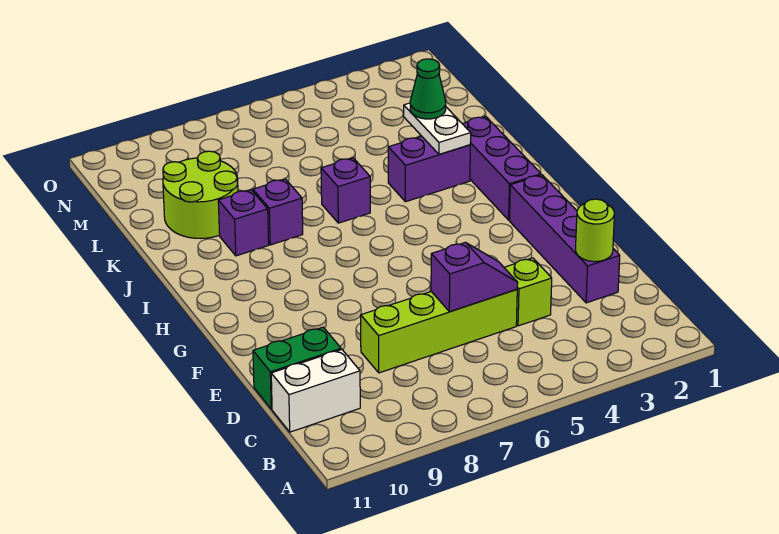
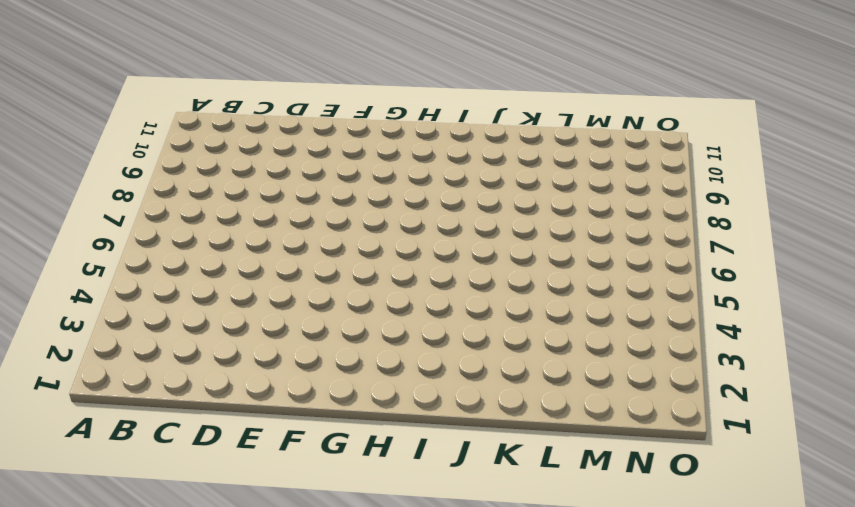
none -> white 1x2 brick [271,350,360,432]
none -> purple 1x4 brick [510,175,620,303]
none -> lime 1x1 brick [504,258,552,326]

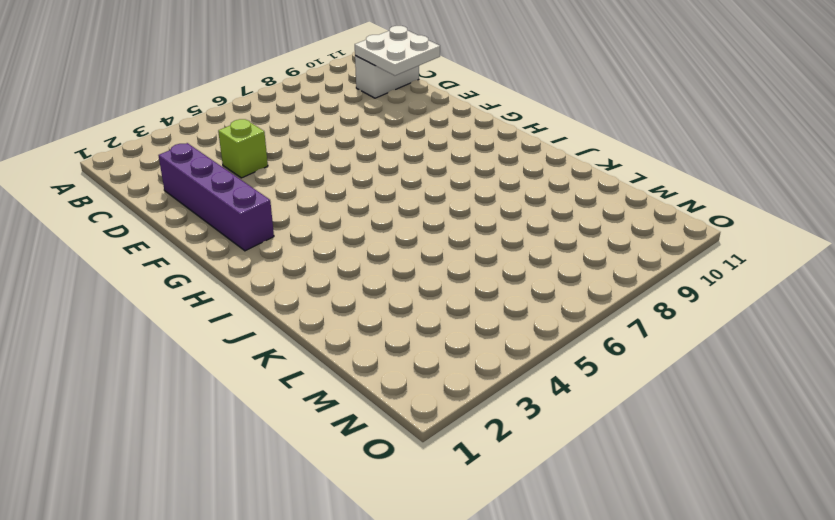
white 2x2 plate [355,26,440,76] -> none
none -> lime 1x4 brick [361,289,517,373]
none -> green 1x2 brick [253,327,341,409]
none -> purple 1x3 brick [463,116,541,220]

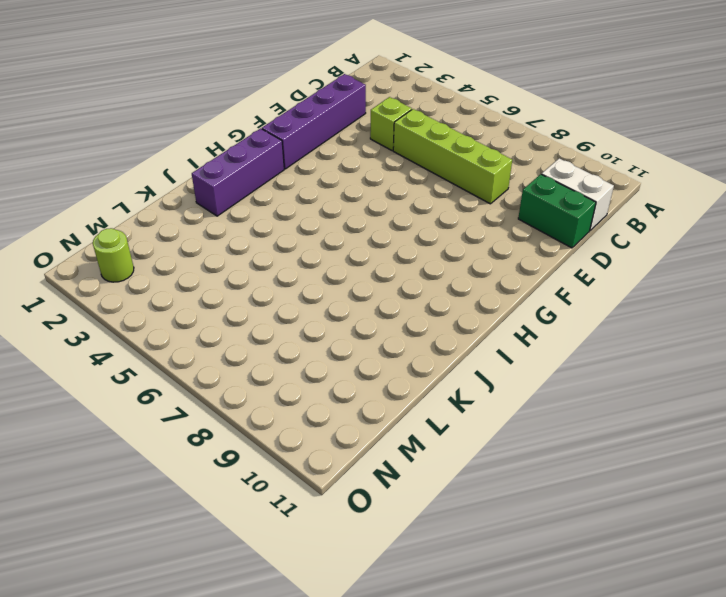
lime 1x1 round brick [93,228,134,282] -> lime 1x1 round brick moved to [576,199,614,262]
none -> purple 1x2 brick [388,136,470,202]
none -> purple 1x1 brick [321,158,370,223]
none -> purple 1x1 brick [253,179,303,245]

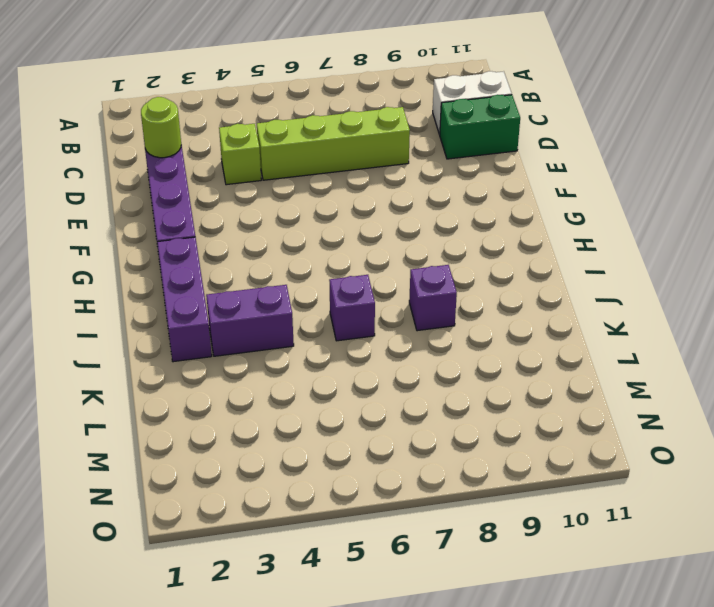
none -> purple 1x1 brick [218,190,269,256]
none -> lime 2x2 round brick [163,151,238,238]
none -> purple 1x2 slope [431,242,518,312]

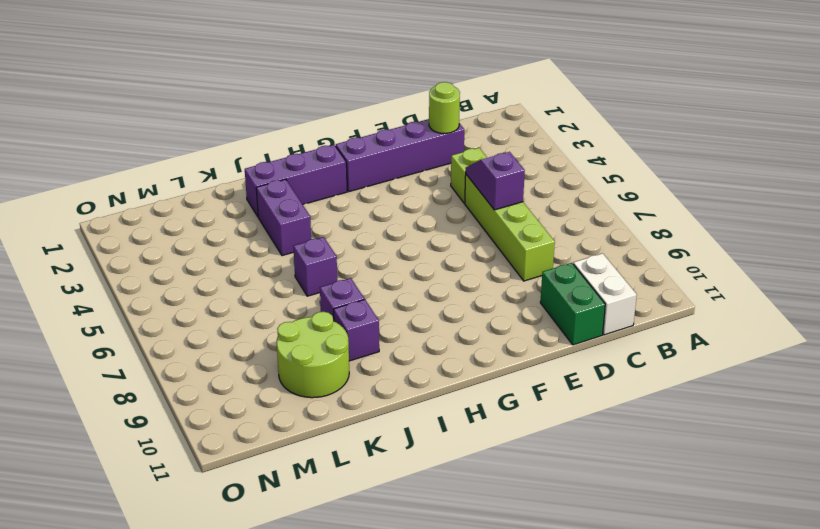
none -> white 1x2 plate [404,103,471,154]
none -> green 1x1 cone [410,59,446,119]

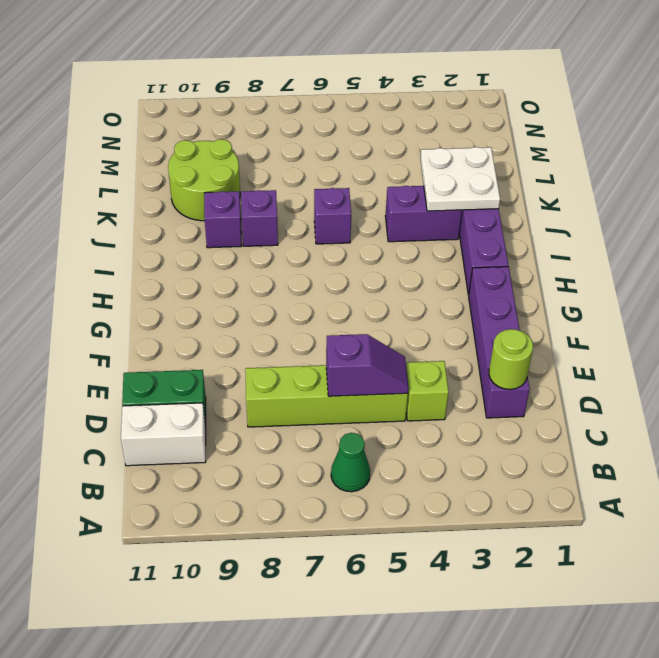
green 1x1 cone [331,433,370,492] -> green 1x1 cone moved to [410,59,446,119]
white 2x2 plate [420,147,500,211] -> white 1x2 plate [404,103,471,154]

